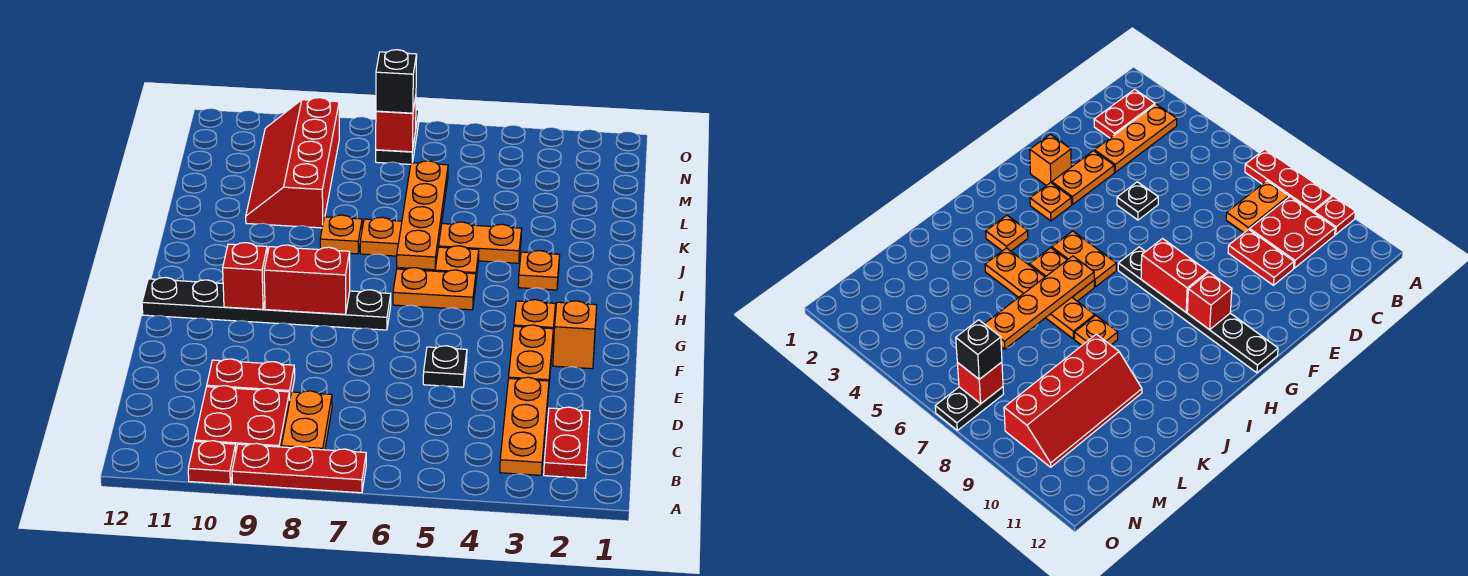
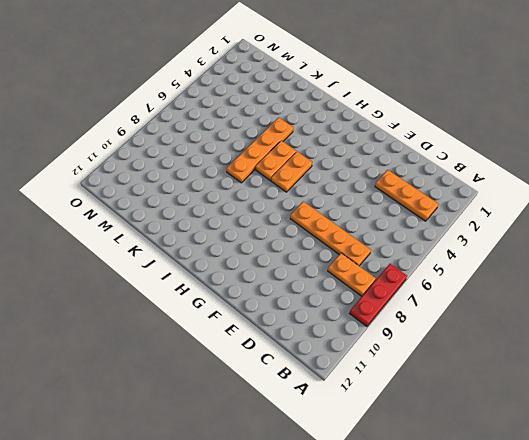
orange 1x4 plate [290,201,371,266] -> orange 1x4 plate moved to [397,161,448,270]
none -> red 1x1 plate [188,441,236,484]
none -> red 1x2 plate [544,407,590,478]
none -> red 2x2 plate [195,386,290,450]

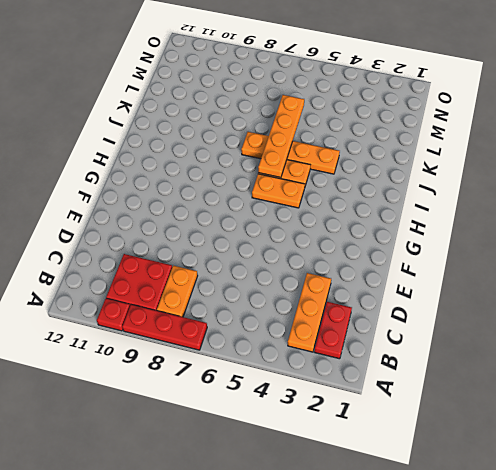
none -> red 1x2 plate [207,359,295,397]
none -> orange 1x2 plate [509,325,553,381]
none -> black 1x1 plate [423,346,467,387]

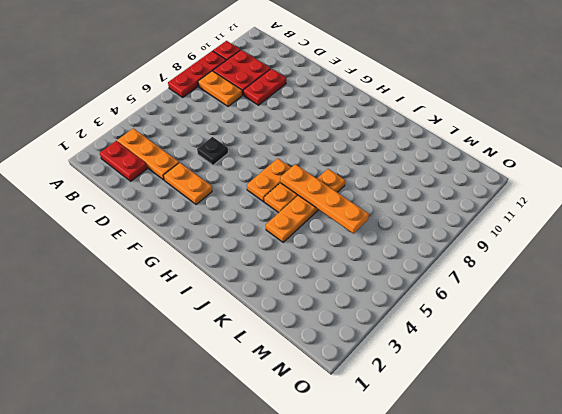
none -> orange 1x1 brick [553,301,597,369]
none -> orange 1x1 plate [514,300,555,333]
none -> black 1x6 plate [142,277,391,330]

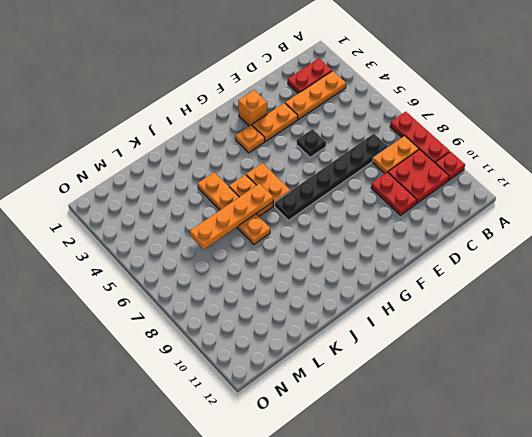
black 1x6 plate [275,134,388,220] -> black 1x6 plate turned to [142,277,391,330]
none -> orange 1x1 plate [518,251,560,290]
none -> orange 1x1 plate [320,215,362,254]
none -> red 2x4 slope [246,98,339,228]

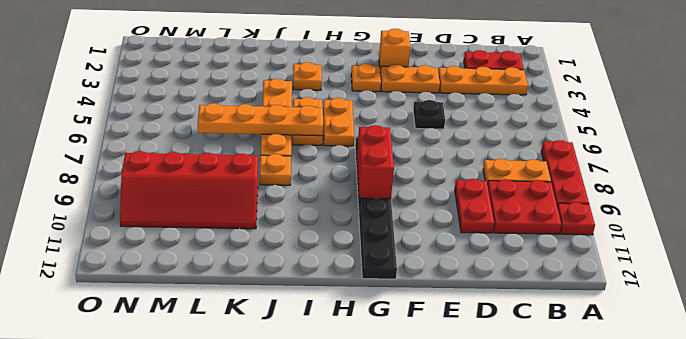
none -> black 1x2 plate [376,110,419,164]
none -> red 1x1 brick [223,243,267,309]
none -> red 1x1 brick [376,97,416,152]

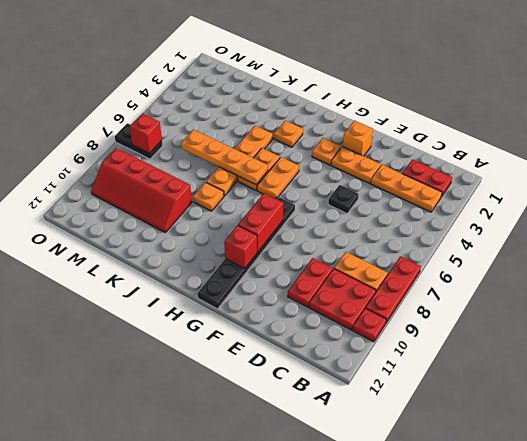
none -> black 1x1 brick [376,50,417,113]

